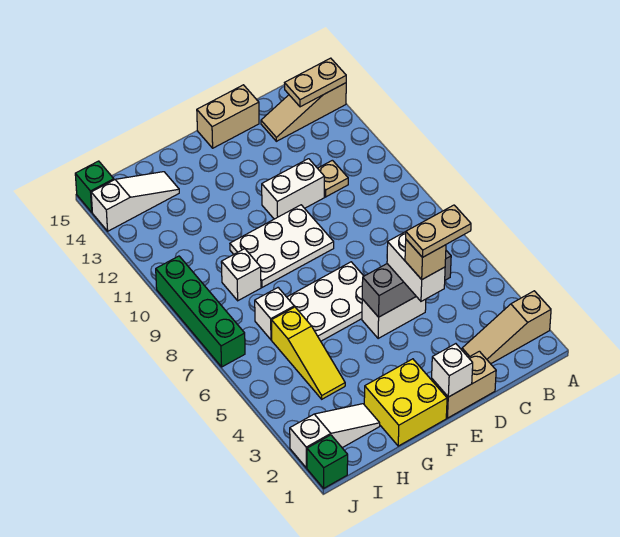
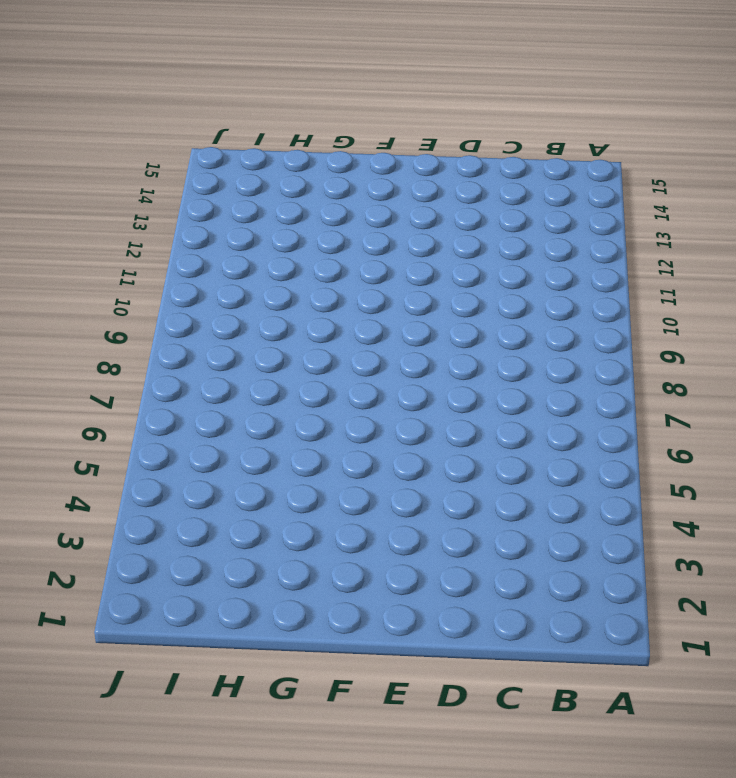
none -> tan 1x3 slope [462,291,551,364]
none -> tan 1x3 slope [261,83,346,141]
none -> tan 1x1 plate [318,160,348,197]

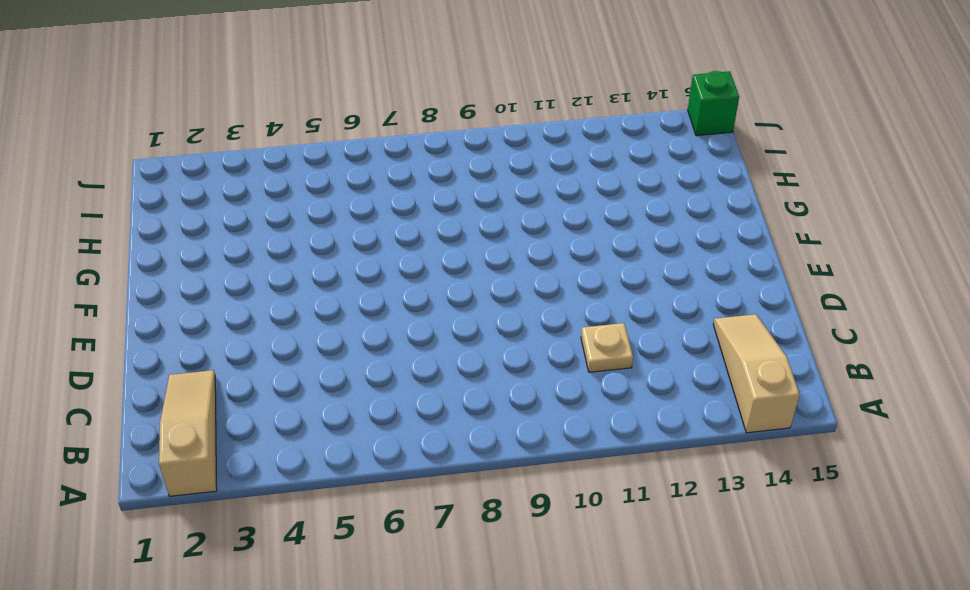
none -> tan 1x2 brick [432,351,496,418]
none -> white 1x2 brick [362,297,426,339]
none -> white 1x2 brick [262,159,324,219]

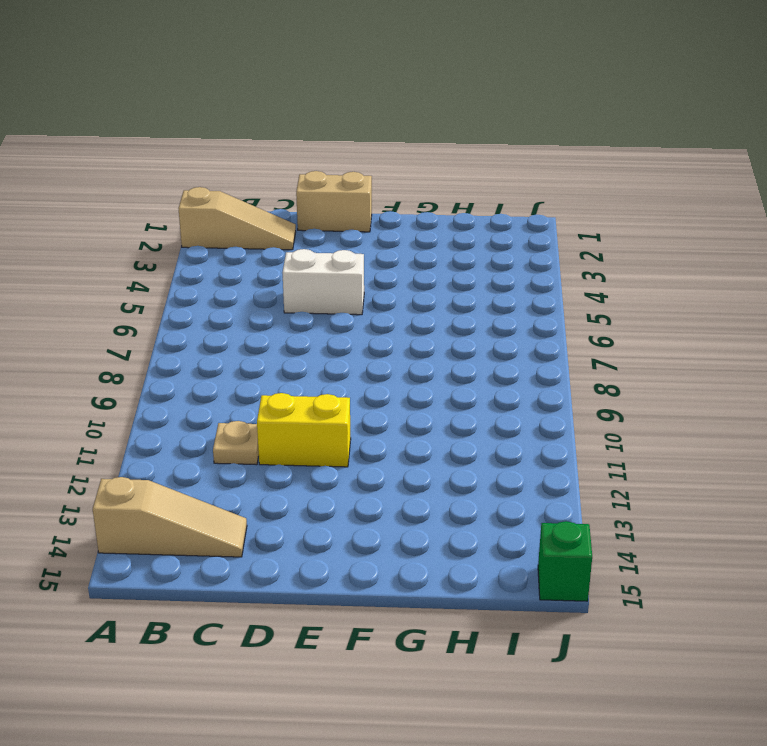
yellow 1x2 brick [257,393,351,467] -> white 1x2 brick [262,159,324,219]
none -> tan 1x2 brick [197,85,259,148]
none -> white 2x3 plate [287,262,364,341]
none -> white 2x3 plate [230,205,334,287]

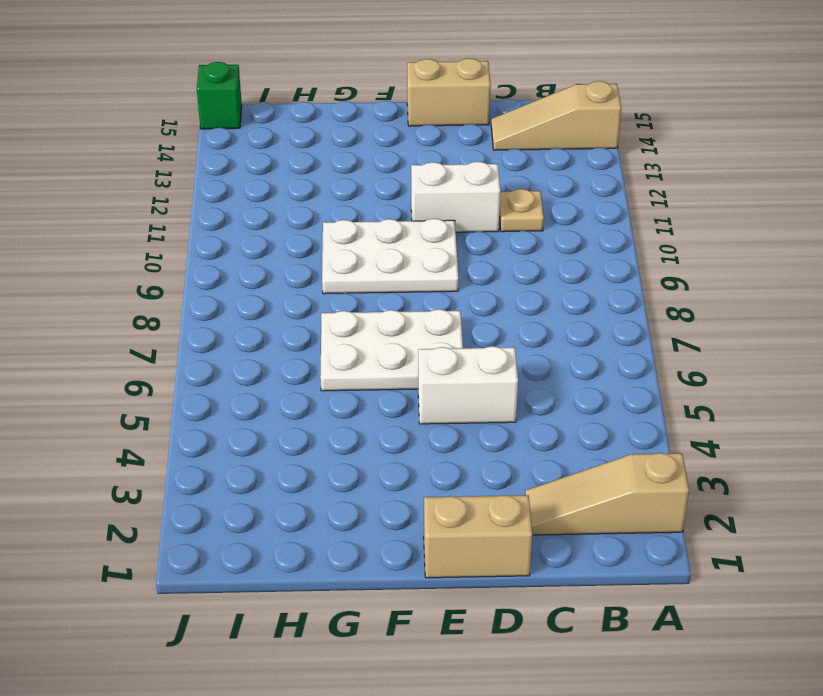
none -> yellow 2x2 brick [364,359,447,446]
none -> white 1x3 slope [290,404,380,468]
none -> yellow 1x3 slope [272,307,345,399]

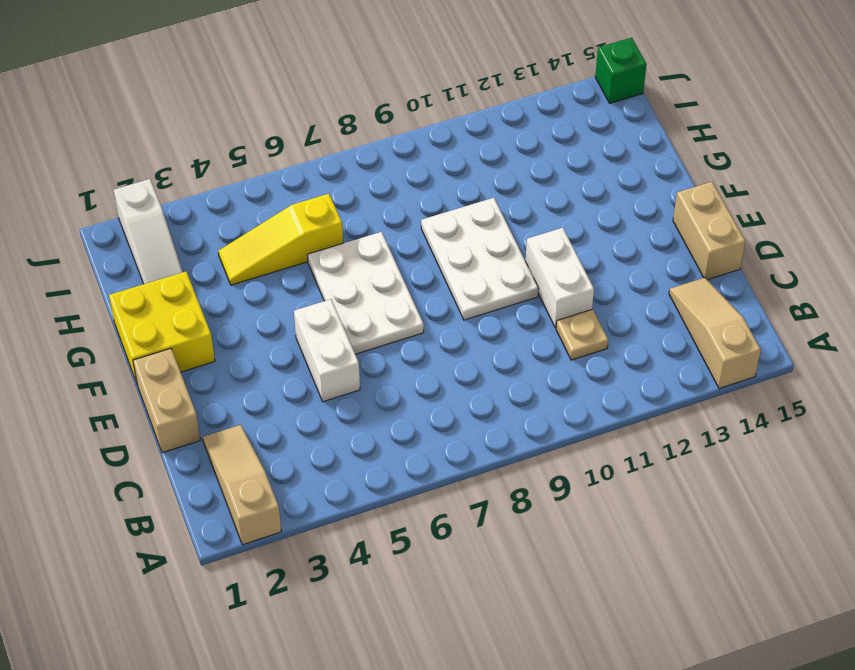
none -> white 1x1 brick [255,288,294,340]
none -> white 1x1 brick [221,249,261,301]
none -> white 1x3 slope [91,172,179,231]

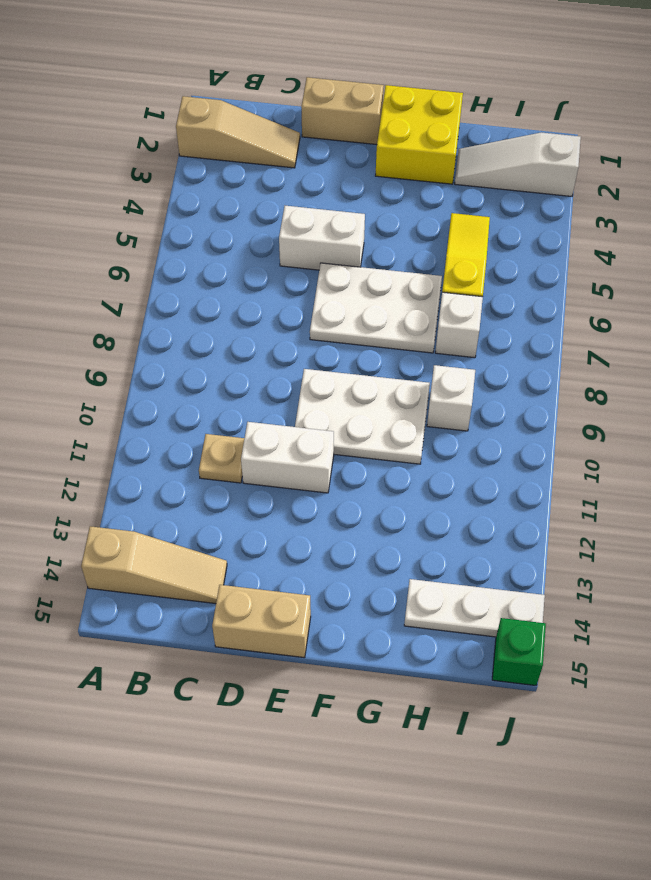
white 1x3 plate [404,579,545,637] -> white 1x3 slope [91,172,179,231]
none -> green 1x1 brick [307,435,348,488]
none -> green 1x4 brick [156,256,245,367]
none -> tan 1x2 plate [285,58,346,107]

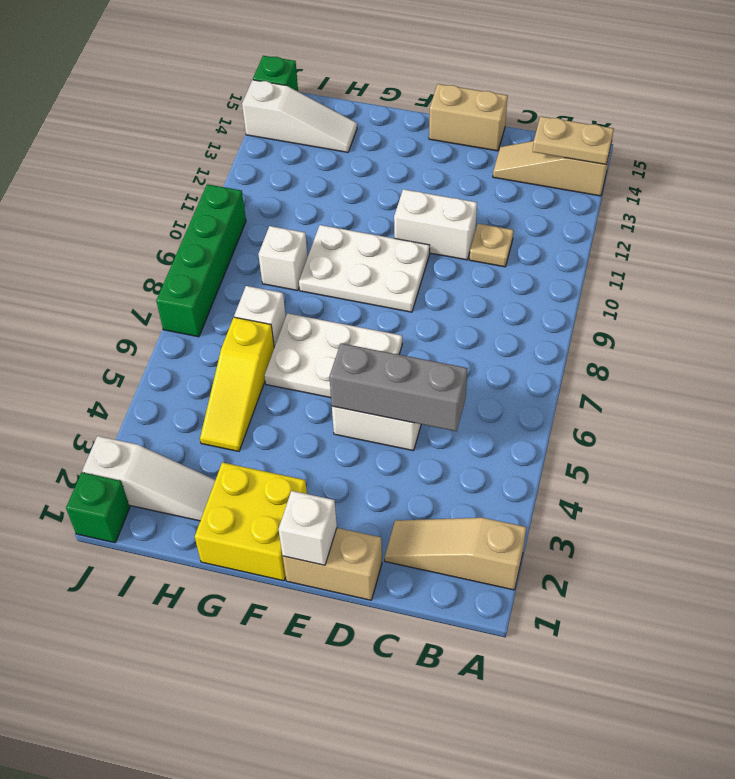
none -> white 1x2 brick [387,232,445,301]
none -> tan 1x1 brick [405,240,446,279]
none -> tan 1x2 plate [406,205,471,257]

